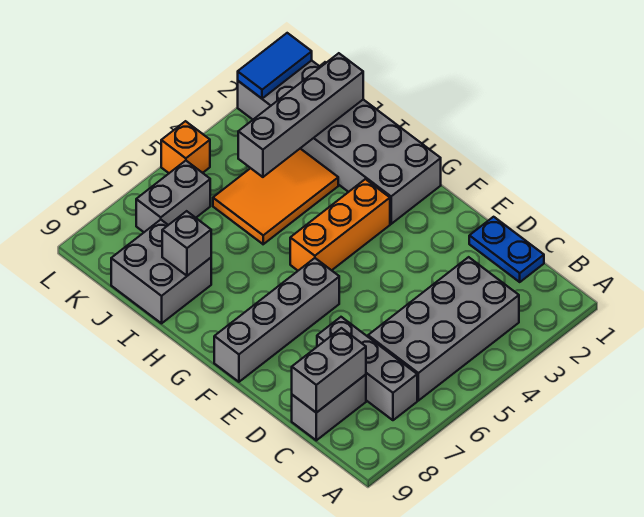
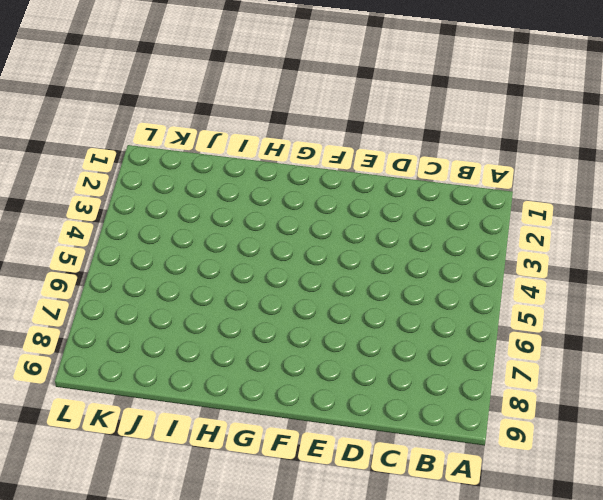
none -> grey 2x4 brick [368,257,519,401]
none -> grey 1x3 brick [317,317,417,420]
none -> blue 1x2 plate [469,217,544,282]

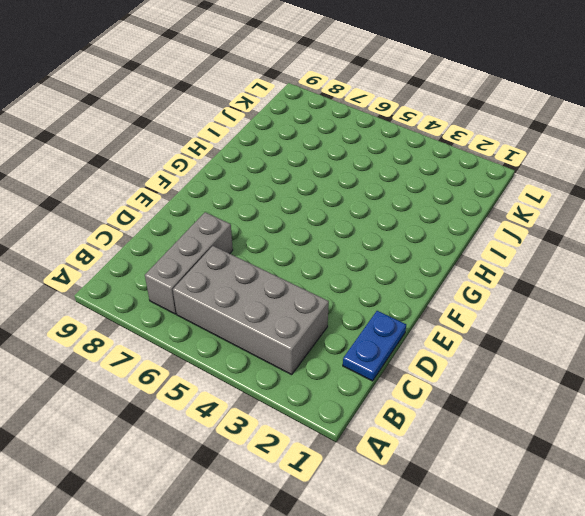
none -> grey 1x2 brick [292,375,366,440]
none -> grey 1x4 brick [214,258,339,382]
none -> grey 2x6 brick [238,60,441,224]

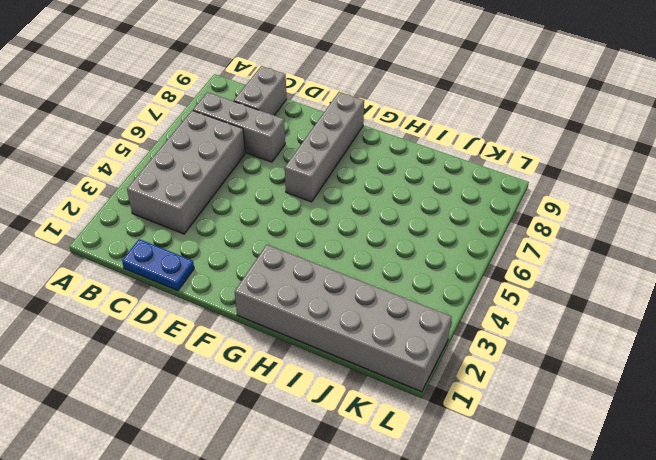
none -> orange 1x3 brick [290,179,390,271]
none -> orange 2x3 tile [213,149,338,244]
none -> grey 2x2 brick [111,220,211,323]

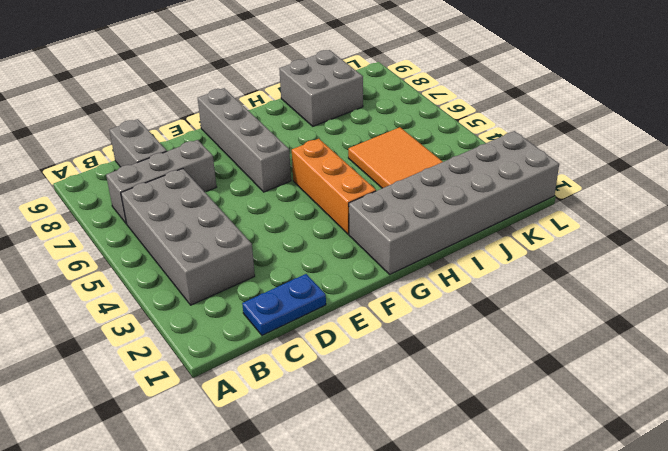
none -> grey 1x2 brick [136,161,210,232]
none -> orange 1x1 brick [161,121,210,173]
none -> grey 1x2 brick [292,328,366,413]

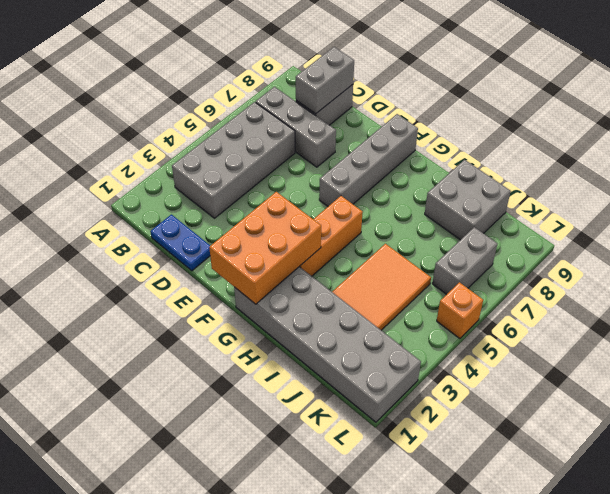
orange 2x3 brick [209,192,321,304] -> none
none -> grey 1x1 brick [162,211,211,276]
none -> grey 1x4 brick [238,53,363,177]
none -> blue 1x2 tile [238,33,312,99]

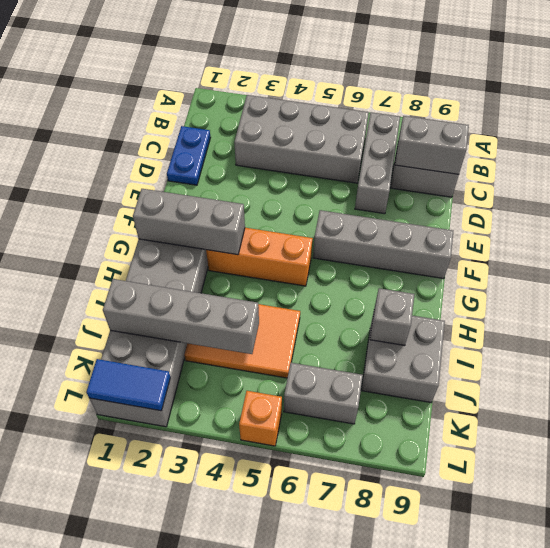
grey 1x3 brick [133,189,245,255] -> none

